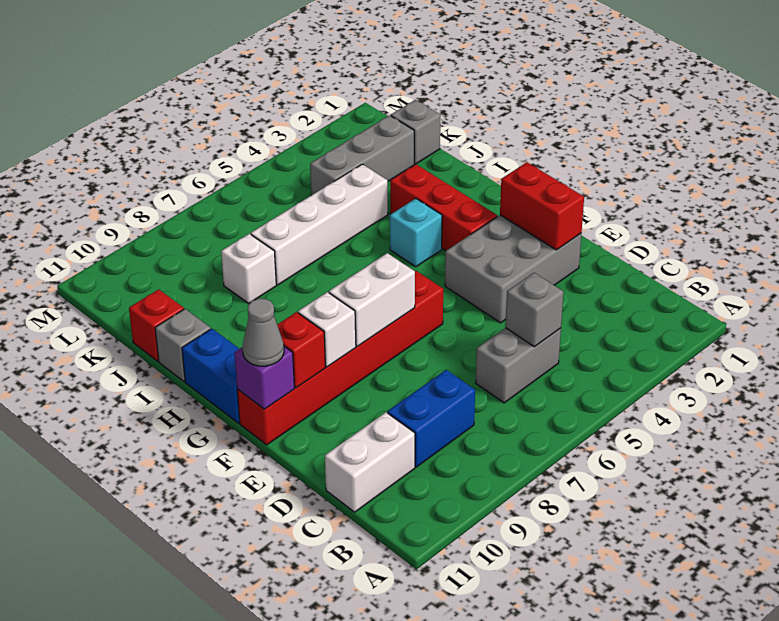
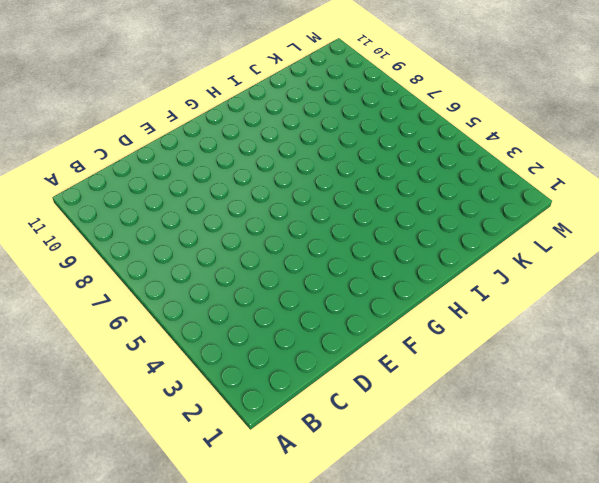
none -> grey 1x2 brick [476,328,561,403]
none -> blue 1x2 brick [387,370,475,467]
none -> white 1x2 brick [325,412,415,512]

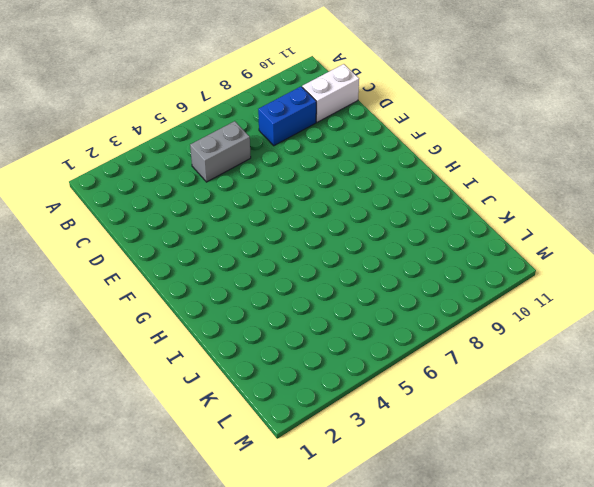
none -> grey 2x3 brick [445,215,581,323]
none -> red 1x6 brick [237,271,443,445]
none -> red 1x3 brick [390,164,497,251]

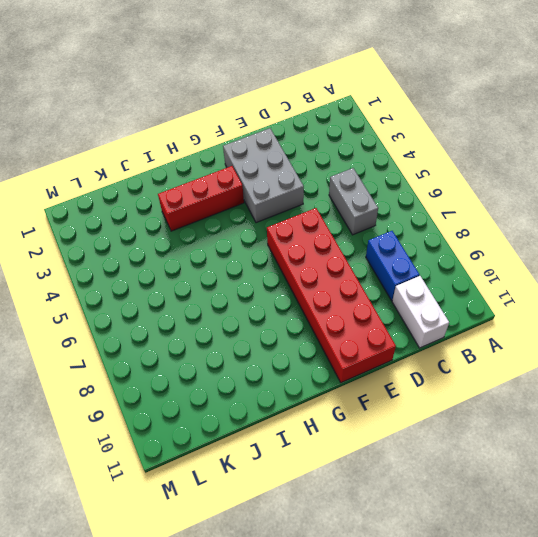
red 2x6 brick [267,208,396,383] -> red 1x6 brick [237,271,443,445]
none -> blue 1x2 brick [182,329,240,423]
none -> cyan 1x1 brick [390,199,442,267]
none -> grey 1x1 brick [155,309,211,382]

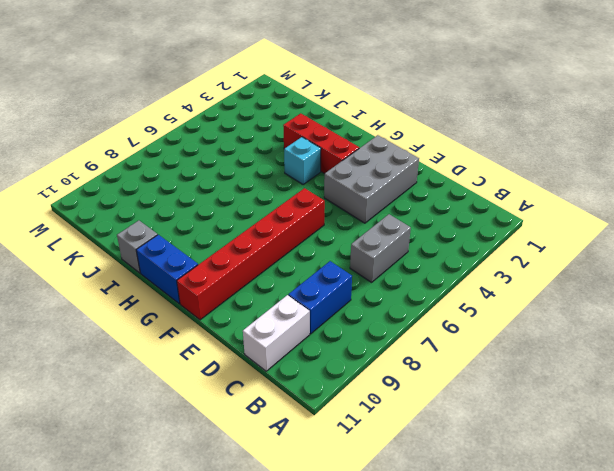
none -> white 1x4 brick [251,164,388,285]
none -> white 1x1 brick [221,234,276,303]
none -> red 1x1 brick [129,289,184,361]

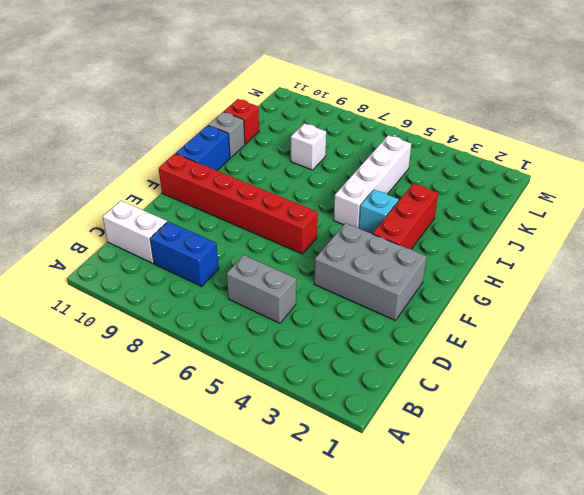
white 1x4 brick [334,135,411,228] -> white 1x4 brick turned to [251,164,388,285]
none -> grey 1x1 brick [391,100,440,164]
none -> grey 1x3 brick [310,115,414,195]
none -> grey 1x1 brick [505,273,563,347]

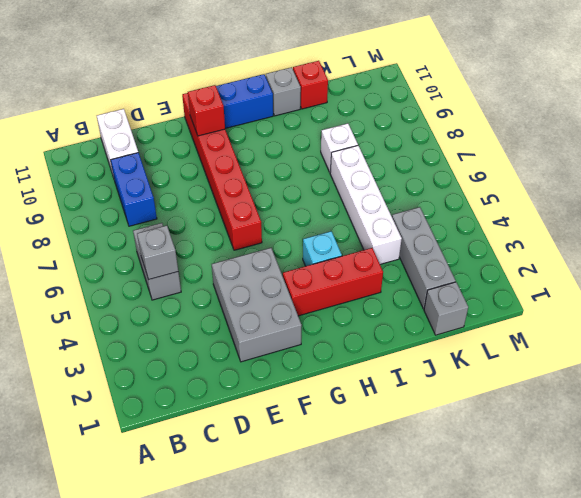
none -> red 1x2 brick [500,162,584,250]
none -> white 1x2 brick [329,253,415,346]
none -> white 1x1 brick [298,292,356,367]

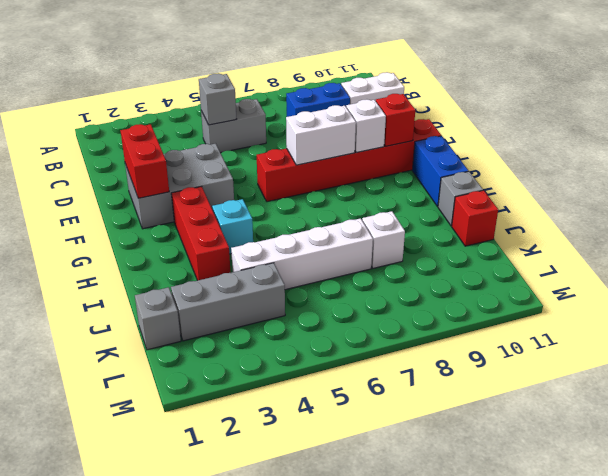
none -> purple 1x1 brick [235,347,294,409]
none -> grey 1x1 cone [243,299,284,366]

